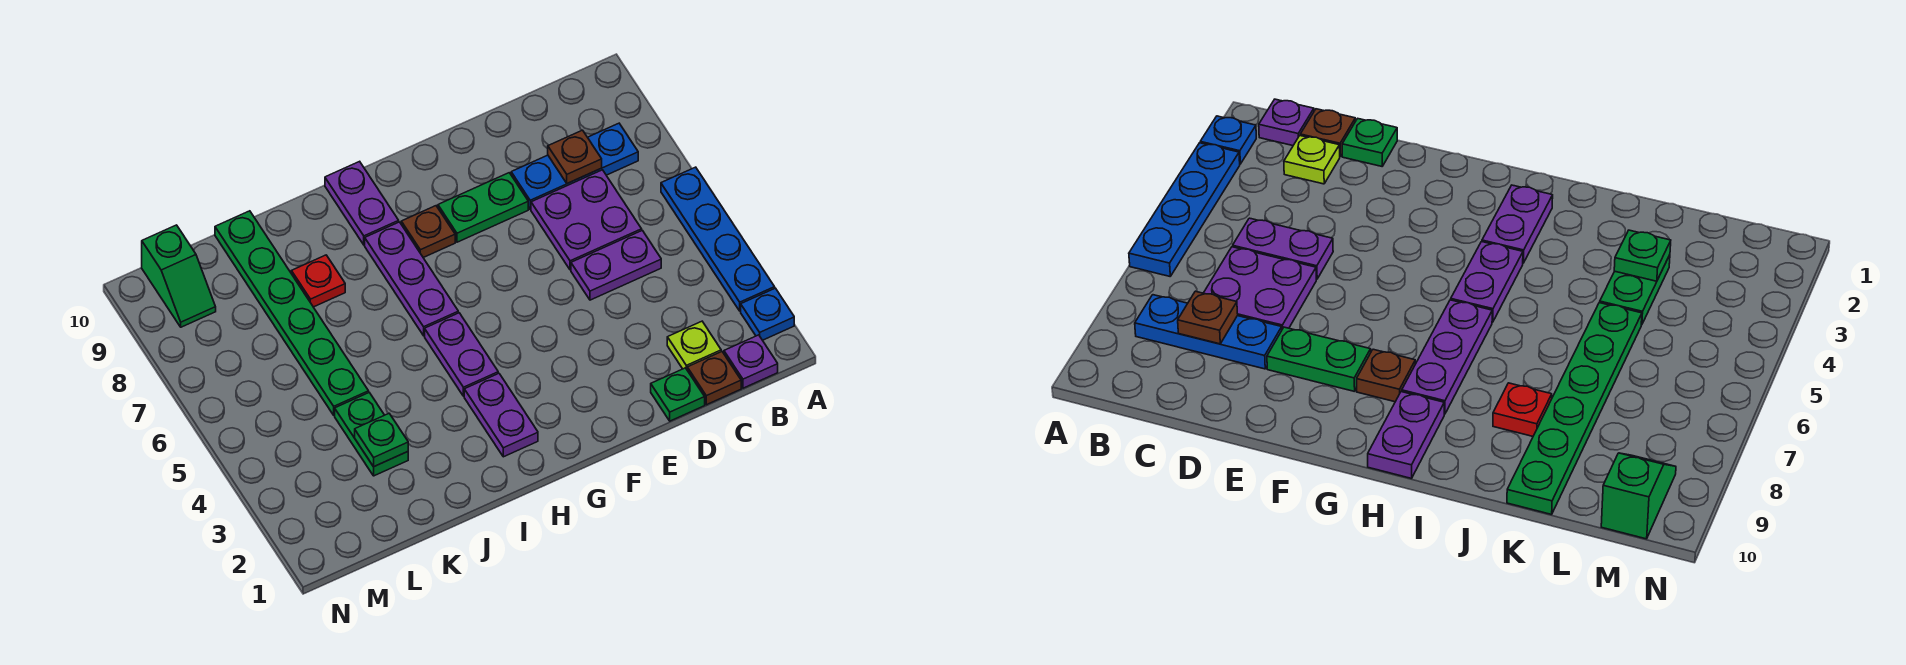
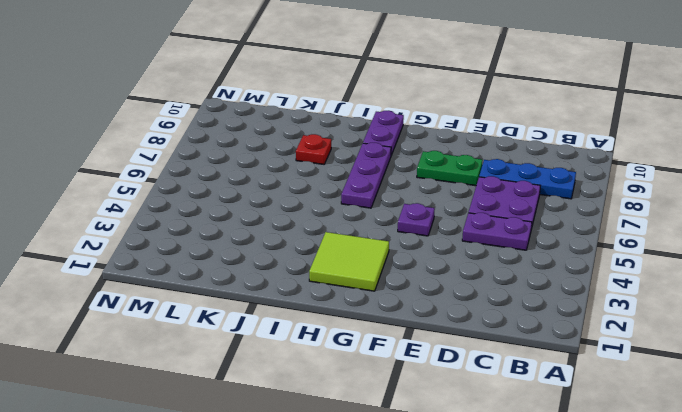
purple 1x1 plate [398,203,435,236] -> purple 1x1 plate moved to [724,335,778,388]
lime 2x2 tile [309,232,389,291] -> purple 1x2 plate [464,373,538,457]
none -> blue 1x1 plate [741,288,794,340]
none -> blue 1x4 plate [661,167,775,311]
none -> brown 1x1 plate [687,351,741,405]

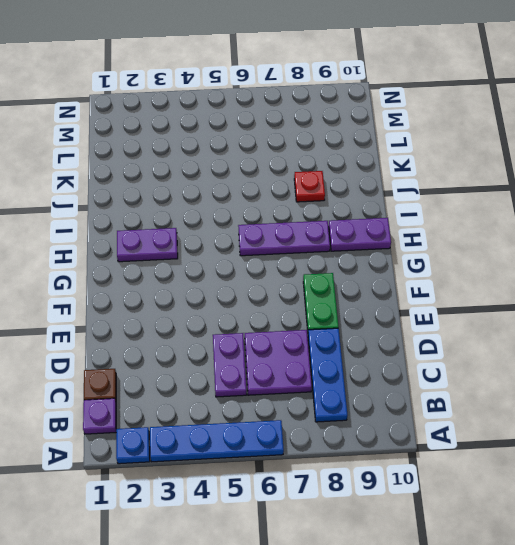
none -> lime 1x1 plate [667,321,721,369]
none -> green 1x1 plate [651,368,705,421]
none -> brown 1x1 plate [401,206,455,258]

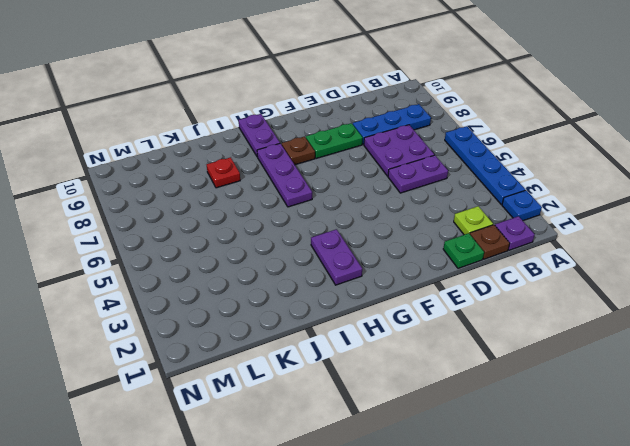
none -> purple 1x2 plate [425,313,498,396]
none -> green 1x2 plate [335,393,408,476]
none -> green 1x6 plate [215,211,369,415]

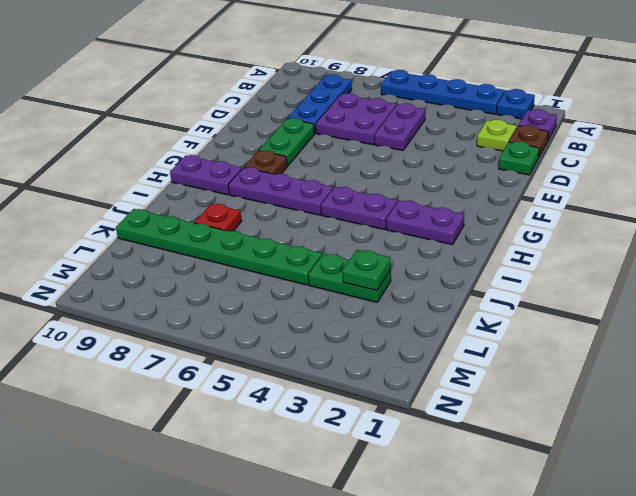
none -> green 1x2 slope [142,225,216,327]
none -> brown 1x1 plate [548,130,602,184]

